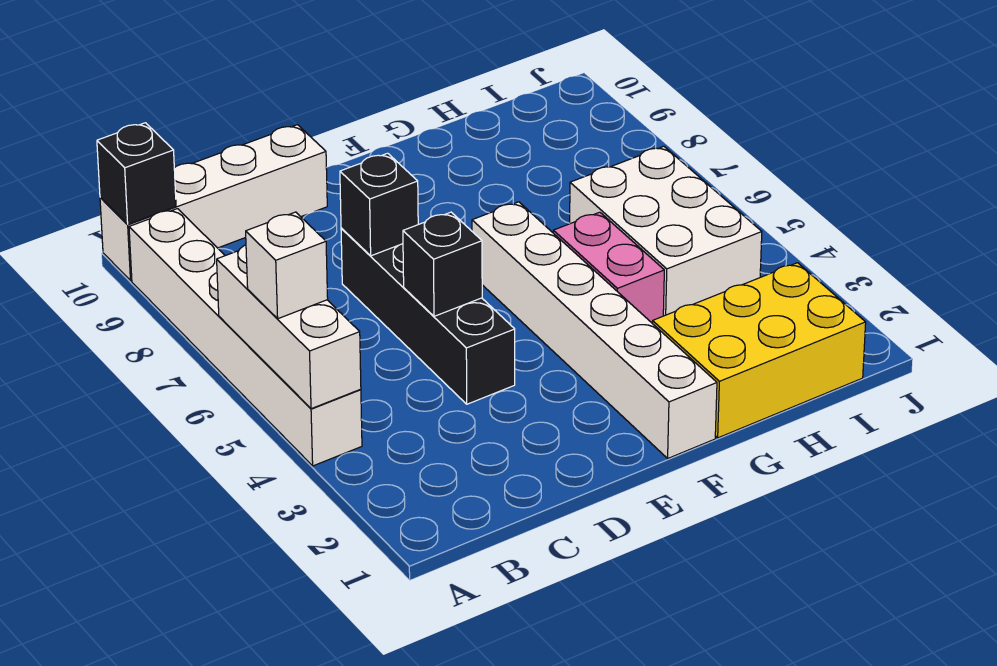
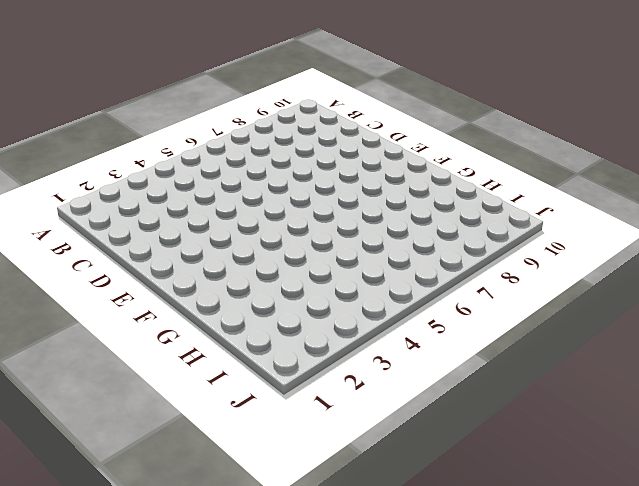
none -> white 1x6 brick [129,209,362,466]
none -> white 1x4 brick [100,125,327,280]
none -> black 1x4 brick [341,228,515,404]

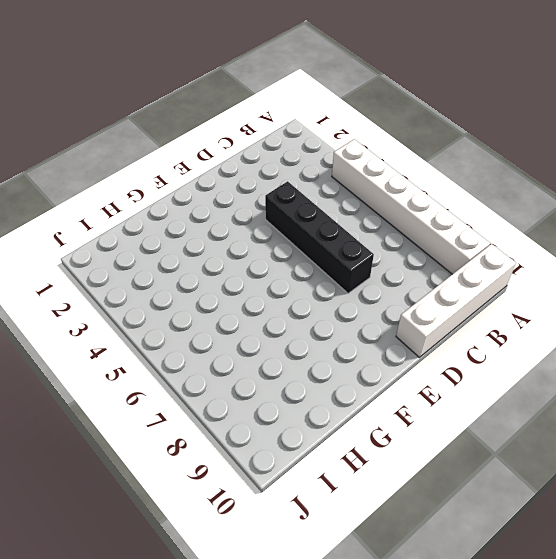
none -> white 1x6 brick [472,202,717,458]
none -> yellow 2x3 brick [652,263,866,438]
none -> pink 1x2 brick [553,212,664,323]

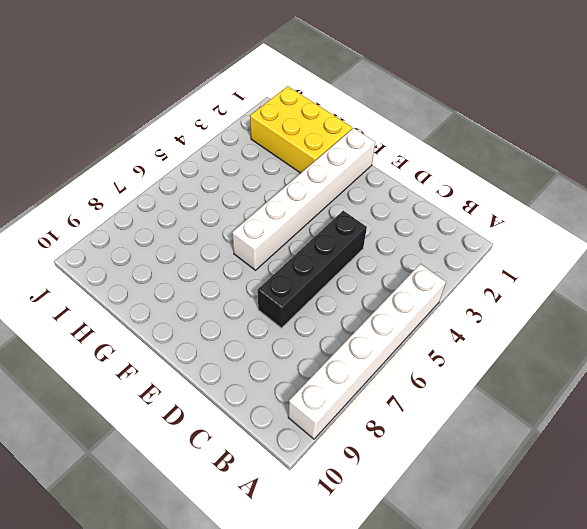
none -> white 1x4 brick [100,125,327,280]
none -> pink 1x2 brick [553,212,664,323]
none -> white 2x3 brick [570,146,762,316]

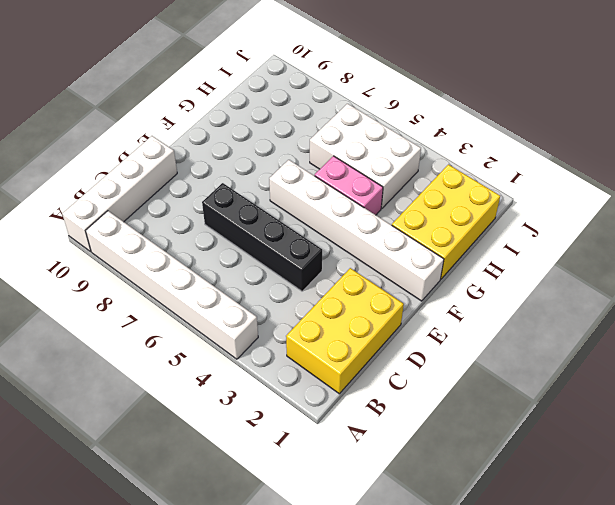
yellow 2x3 brick [286,268,404,394] -> none
none -> white 1x3 brick [217,245,361,409]
none -> black 1x1 brick [97,123,176,224]
none -> black 1x1 brick [403,212,482,316]

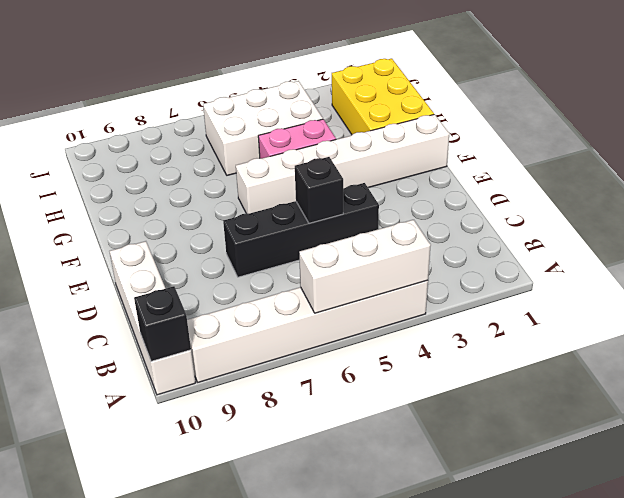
none -> black 1x1 brick [340,153,418,256]
none -> white 1x1 brick [246,212,328,319]

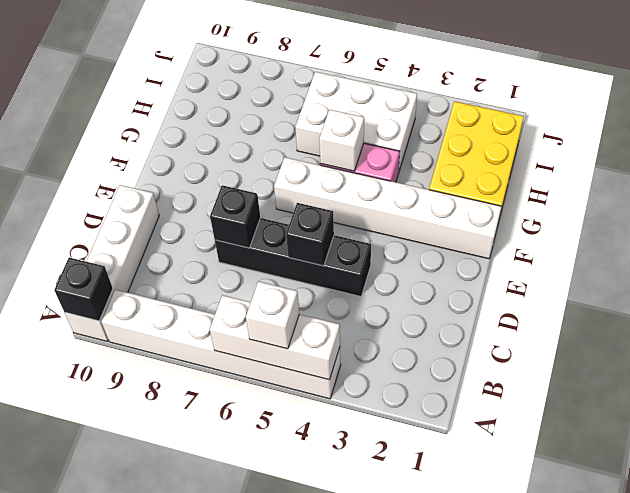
white 1x1 brick [319,110,364,171] -> none

